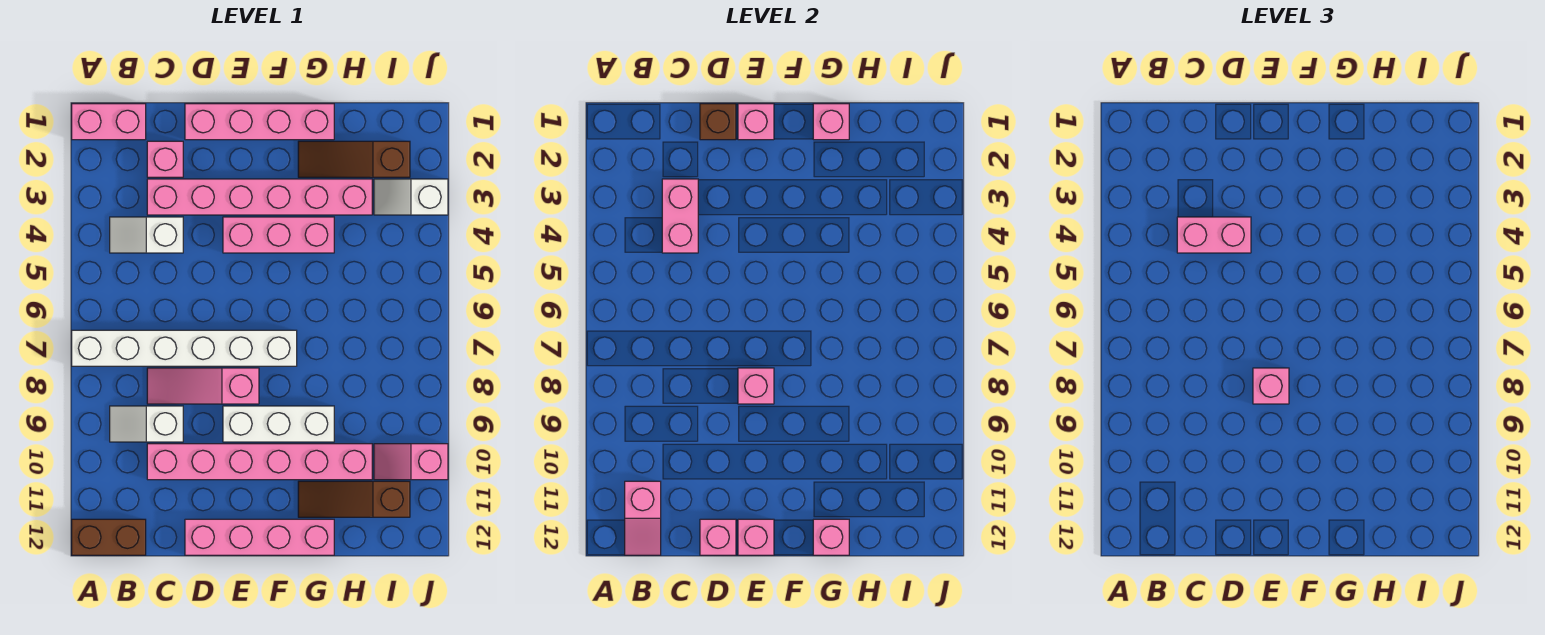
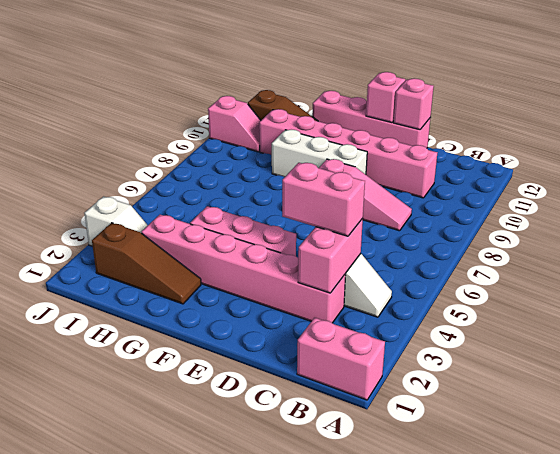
none -> white 1x6 brick [72,330,297,366]
none -> brown 1x2 brick [72,519,146,555]
none -> white 1x2 slope [110,406,183,442]

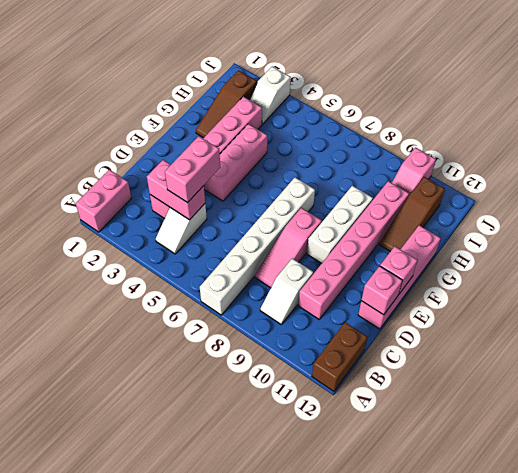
none -> pink 1x1 brick [147,141,183,177]
none -> pink 1x4 brick [185,104,334,140]
none -> pink 1x2 slope [625,481,661,555]

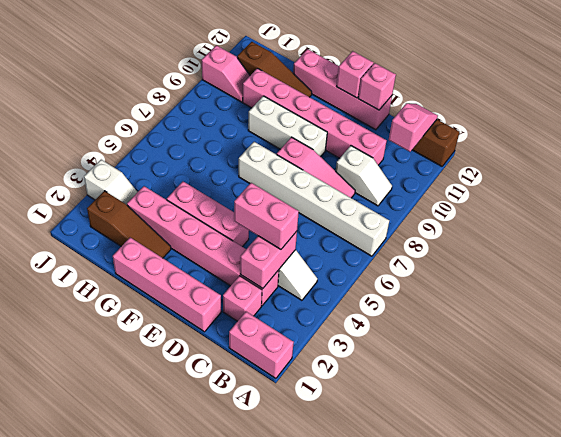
none -> brown 1x1 brick [700,104,736,140]
none -> pink 1x1 brick [738,104,774,140]
none -> pink 1x1 brick [738,368,774,404]

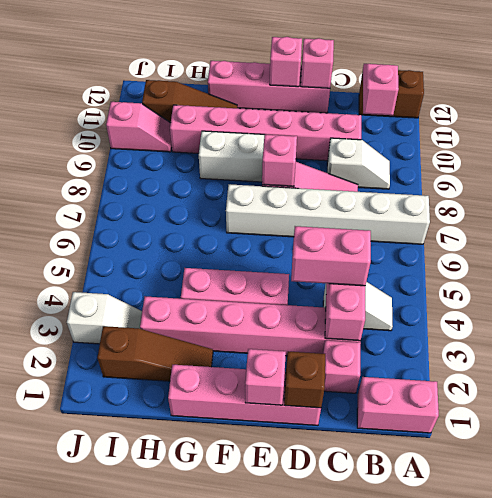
none -> pink 1x1 brick [813,104,849,140]
none -> pink 1x1 brick [813,519,849,555]
none -> pink 1x1 brick [1253,368,1289,404]

